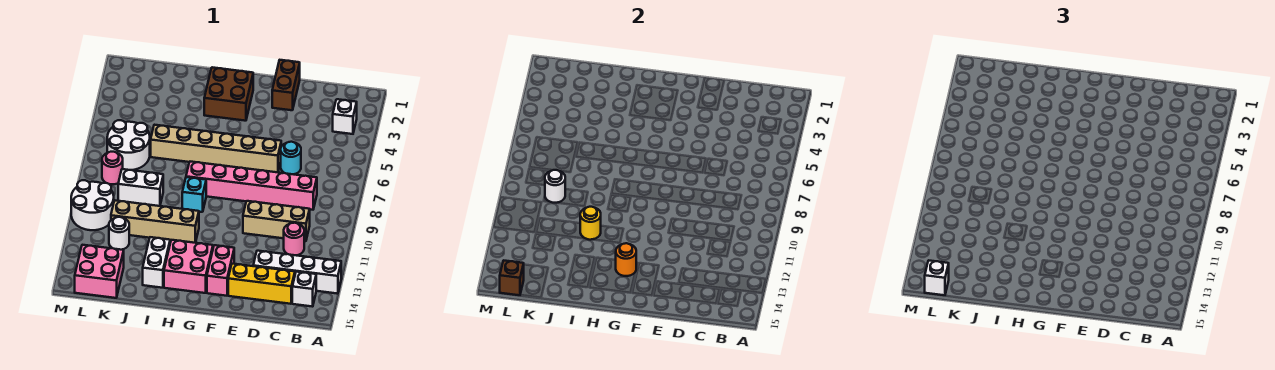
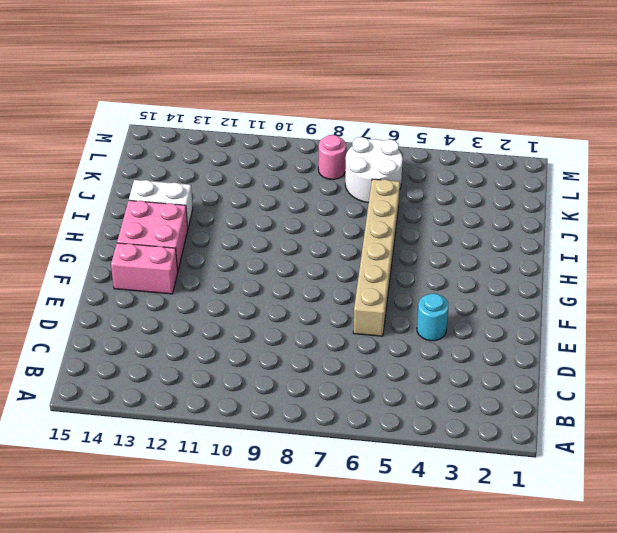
cyan 1x1 round brick [417,293,449,341] -> cyan 1x1 round brick moved to [281,142,301,174]
none -> white 1x4 brick [253,251,341,294]
none -> white 1x1 brick [333,99,357,134]
none -> white 1x1 brick [292,272,316,307]

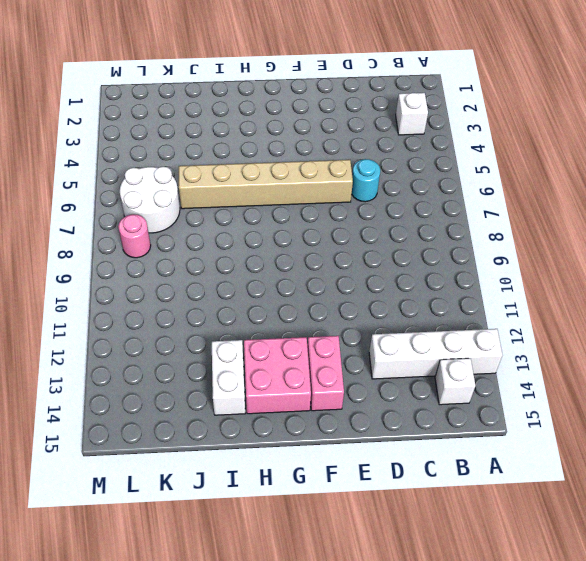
none -> pink 1x6 brick [186,162,317,210]
none -> tan 1x3 brick [243,201,310,241]
none -> pink 1x1 round brick [284,223,304,255]

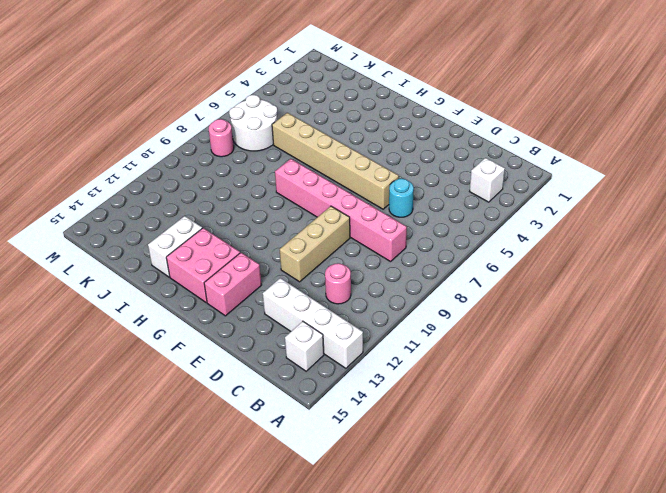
tan 1x3 brick [280,206,350,282] -> tan 1x3 brick turned to [243,201,310,241]
none -> yellow 1x3 brick [228,264,295,304]
none -> brown 1x2 brick [272,60,300,110]
none -> brown 2x2 brick [204,67,253,121]

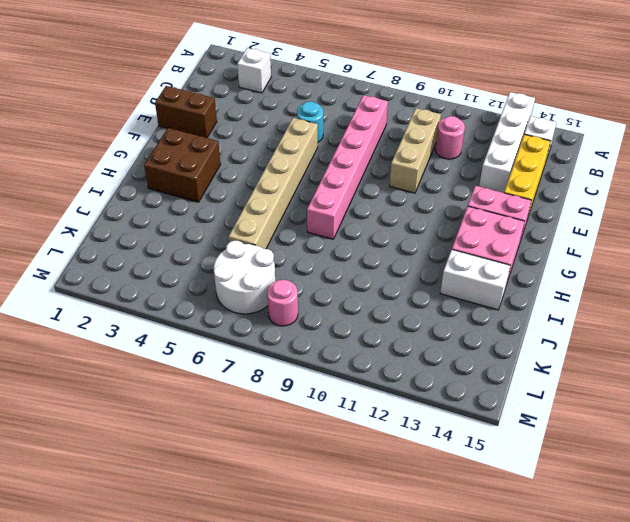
none -> cyan 1x1 brick [182,177,206,212]
none -> tan 1x4 brick [111,201,199,243]
none -> white 1x2 brick [118,169,163,206]

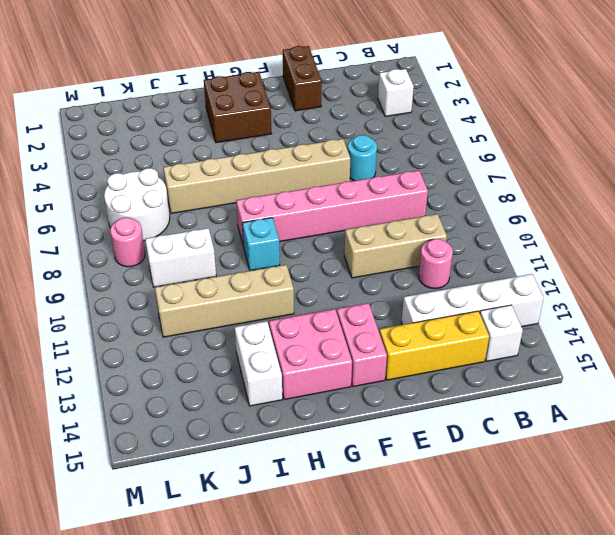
none -> white 1x1 round brick [109,217,129,250]
none -> pink 2x2 brick [75,245,124,298]
none -> white 2x2 round brick [71,180,114,230]

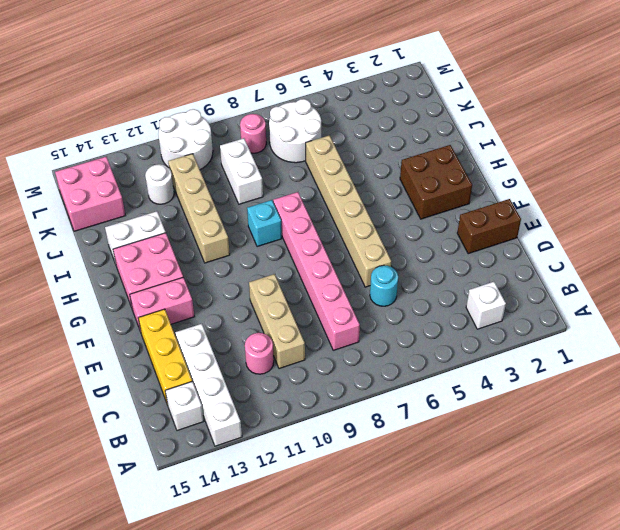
none -> orange 1x1 round brick [616,243,636,276]
none -> yellow 1x1 round brick [580,207,601,240]
none -> white 1x1 round brick [545,170,565,203]

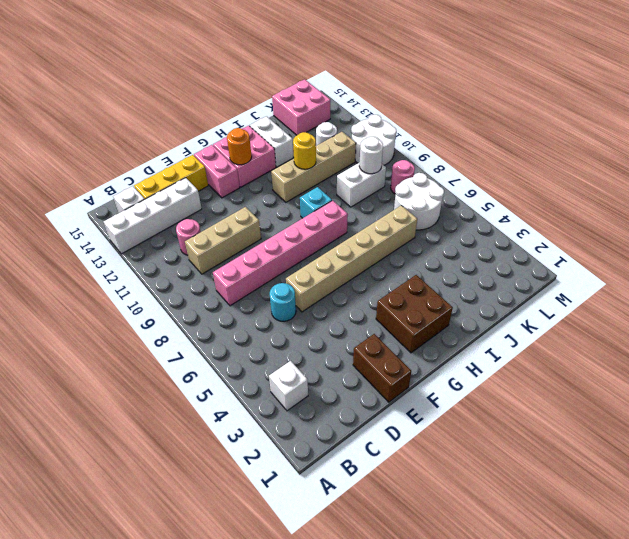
none -> brown 1x1 brick [500,261,524,295]
none -> white 1x1 brick [925,261,949,295]

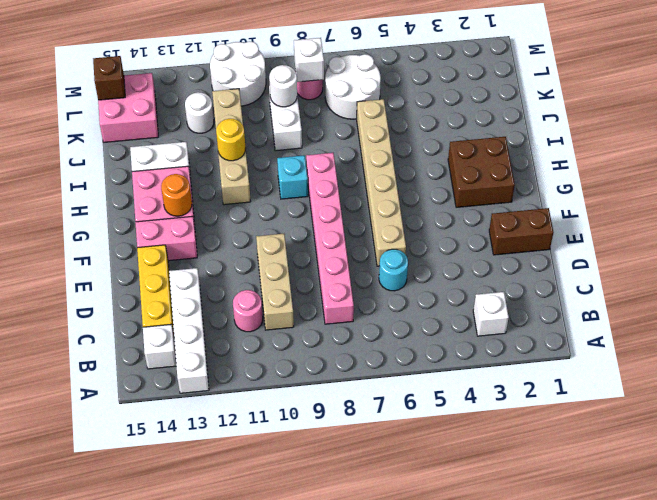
white 1x1 brick [294,38,324,82] -> white 1x1 brick moved to [925,261,949,295]

